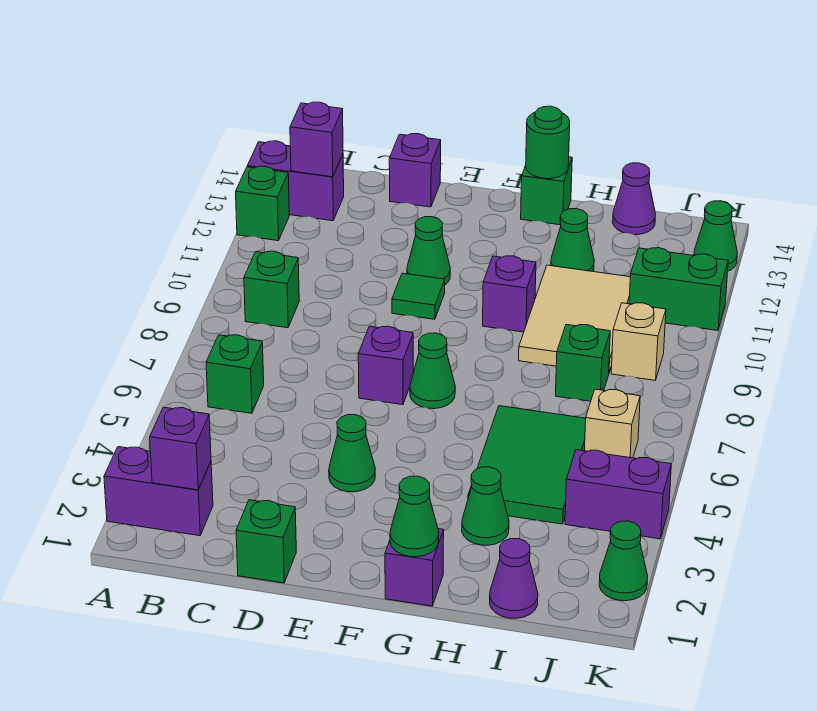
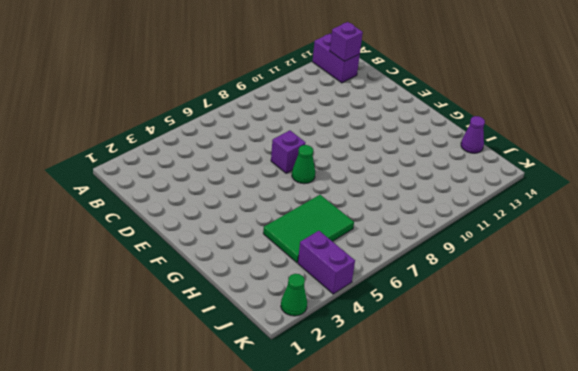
none -> purple 1x2 brick [104,447,213,536]
none -> green 1x1 brick [236,166,289,241]
none -> green 1x1 brick [206,335,264,413]
none -> green 1x1 brick [244,251,299,328]

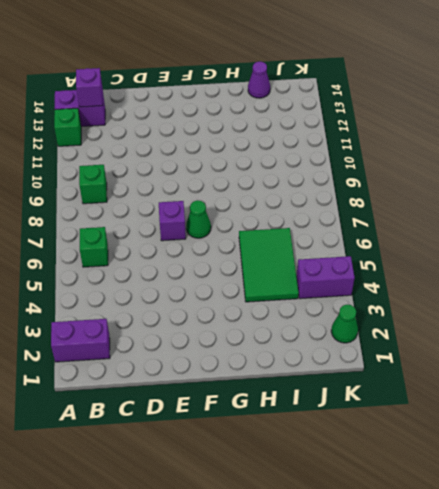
none -> green 1x1 brick [236,500,296,583]
none -> purple 1x1 brick [389,134,441,207]
none -> green 1x1 cone [329,415,375,492]
none -> green 1x1 tile [392,273,445,319]

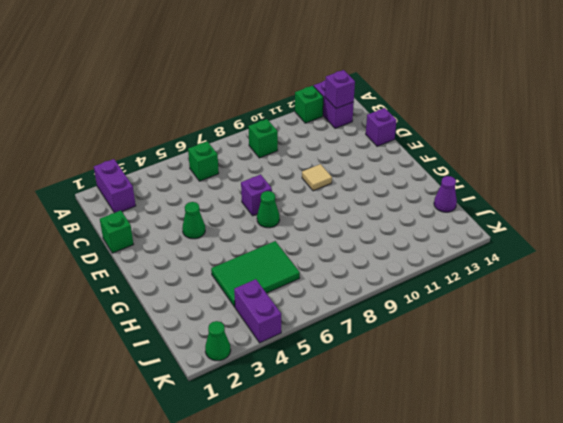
tan 1x1 tile [302,164,332,191] -> green 1x1 tile [392,273,445,319]
none -> green 1x1 cone [407,217,450,285]
none -> purple 1x1 brick [385,529,444,606]
none -> purple 1x1 brick [483,256,536,332]
none -> green 1x1 brick [521,157,572,225]

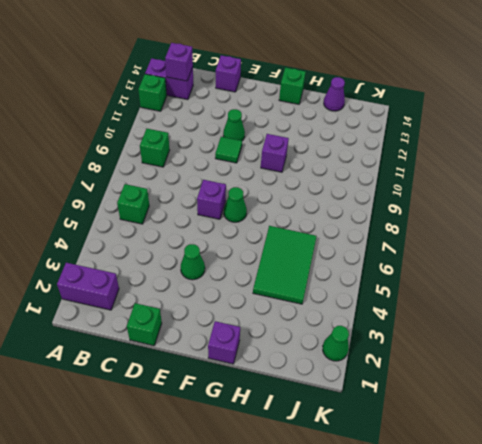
none -> green 1x1 cone [462,467,509,545]
none -> tan 2x3 tile [519,265,630,372]
none -> green 1x1 cone [551,209,594,272]
none -> purple 1x1 cone [489,539,538,618]

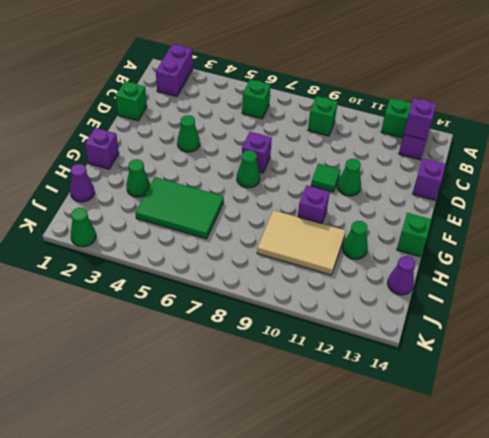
none -> green 1x1 brick [556,325,610,401]
none -> purple 1x2 brick [565,450,671,539]
none -> tan 1x1 brick [584,389,640,458]
none -> tan 1x1 brick [611,303,666,380]

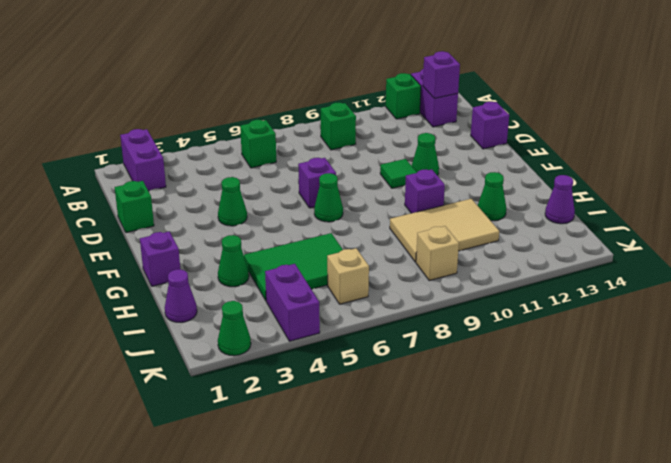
none -> green 1x1 brick [521,157,572,225]
none -> green 1x1 brick [556,325,610,401]
none -> green 1x2 brick [629,248,728,330]
none -> green 1x1 cone [694,201,737,271]

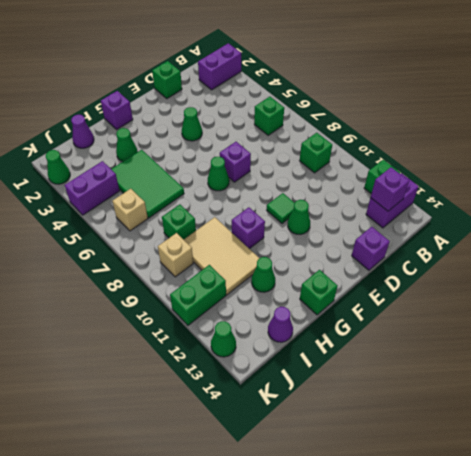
none -> purple 1x1 brick [150,407,211,490]
none -> green 1x1 cone [390,476,439,557]
none -> green 1x1 round brick [526,106,570,179]

